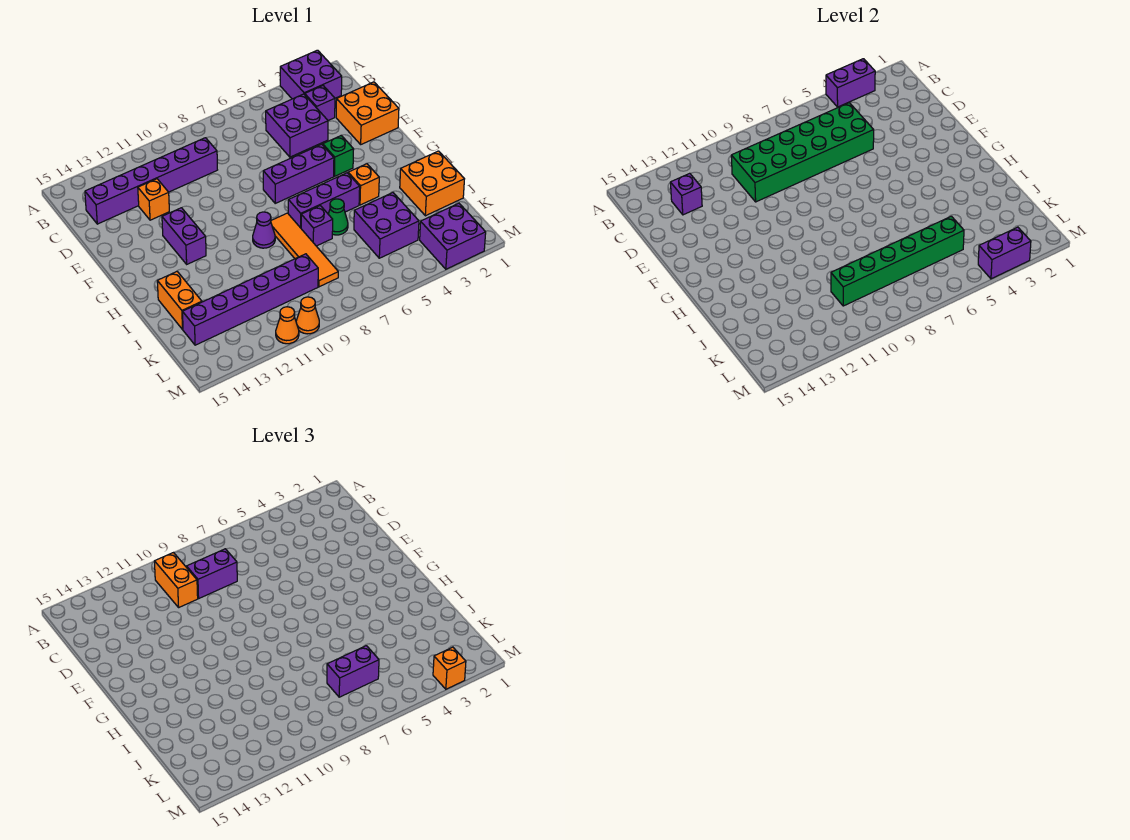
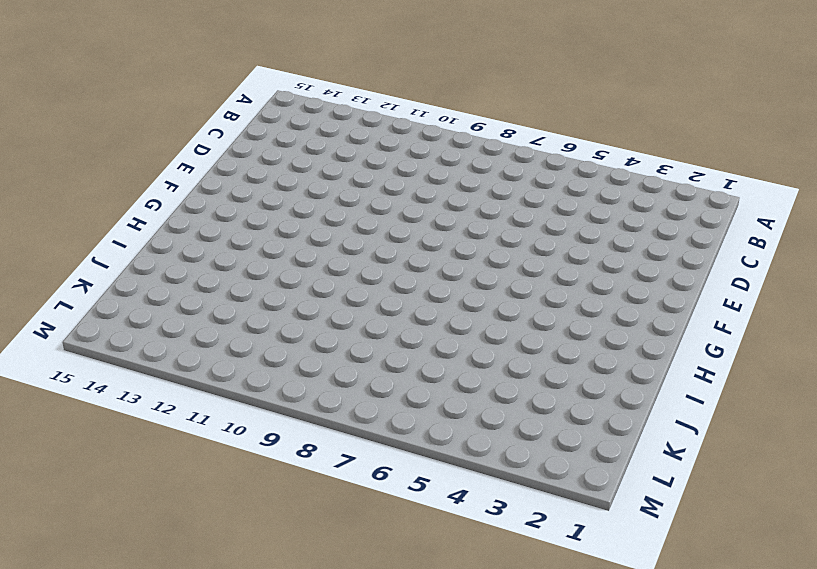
none -> purple 2x2 brick [280,50,342,99]
none -> purple 1x1 brick [305,86,335,120]
none -> purple 2x2 brick [266,94,328,157]
none -> purple 1x6 brick [85,138,217,224]

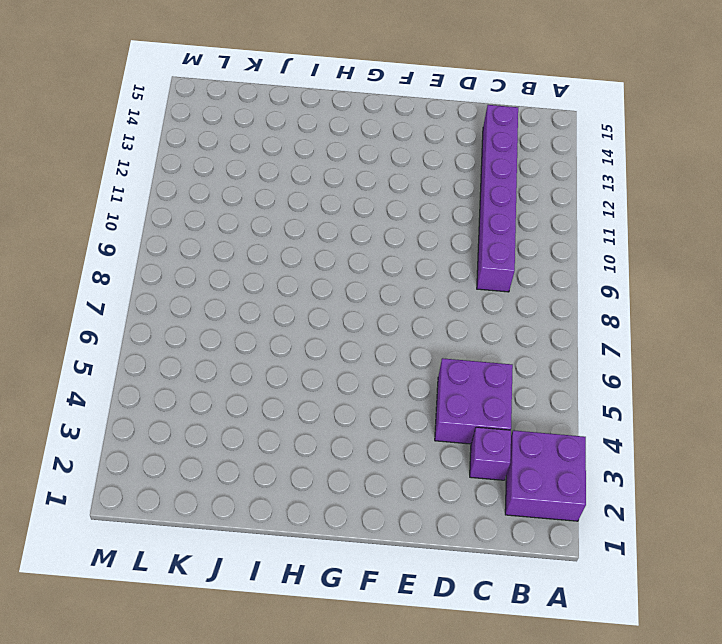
none -> orange 2x2 brick [336,82,399,144]
none -> orange 1x1 brick [138,179,169,220]
none -> green 1x1 brick [323,135,354,176]
none -> purple 1x3 brick [263,144,334,203]

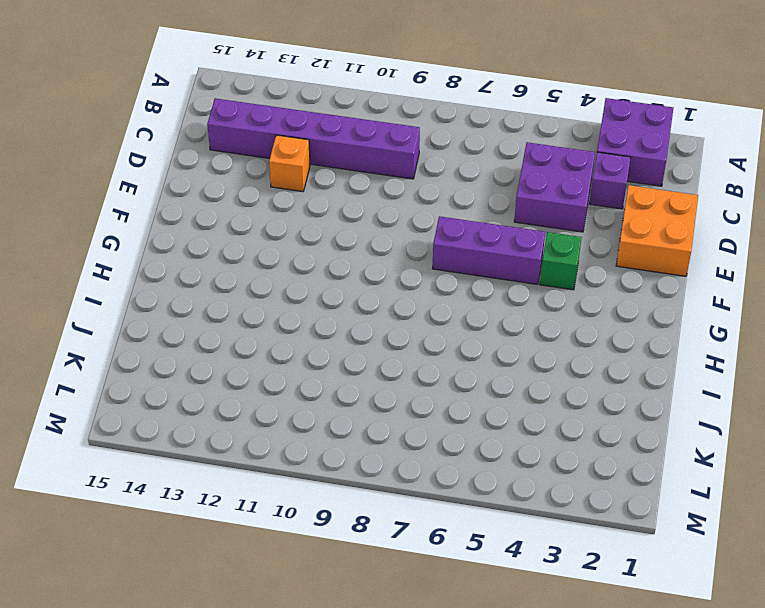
none -> purple 1x2 brick [162,208,206,264]
none -> orange 1x1 brick [348,164,379,205]
none -> purple 1x3 brick [288,173,360,228]
none -> orange 1x4 tile [271,213,338,287]

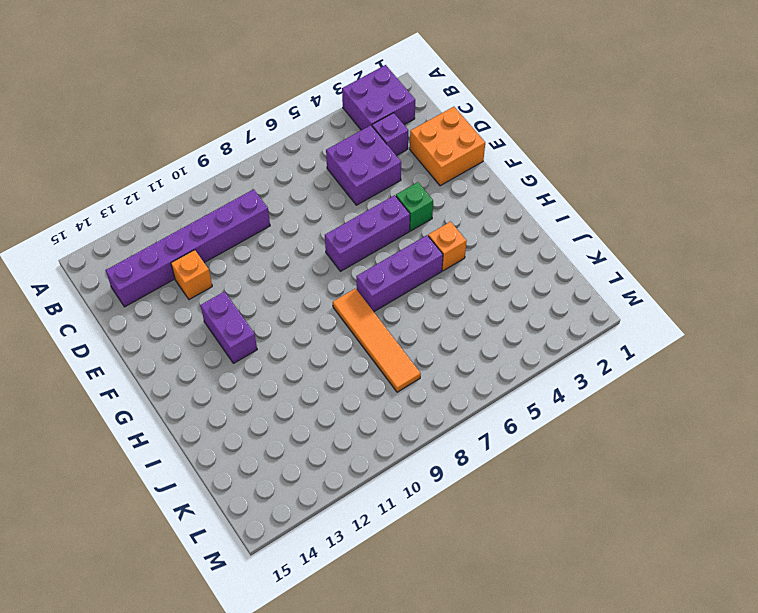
none -> purple 1x1 cone [253,212,275,248]
none -> orange 2x2 brick [400,151,464,216]
none -> green 1x1 cone [328,199,348,235]
none -> purple 1x1 brick [301,206,333,246]

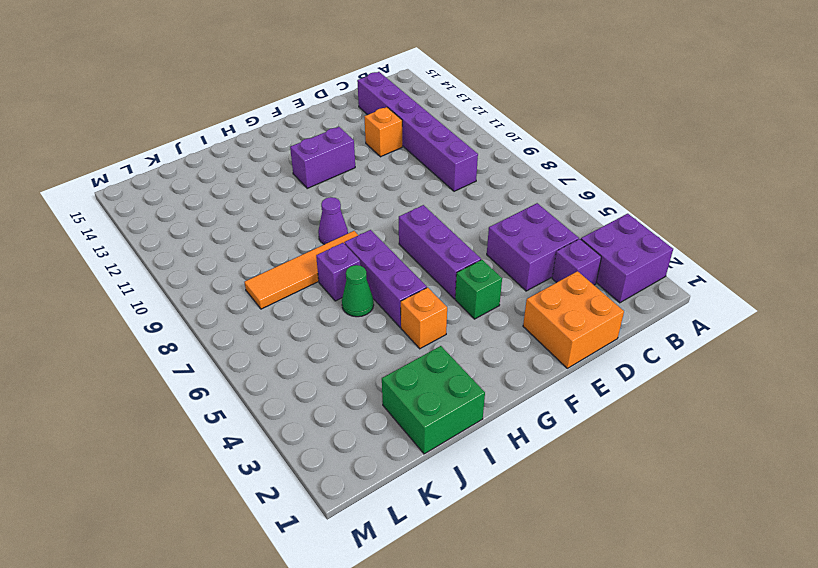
green 2x2 brick [382,346,485,454] -> orange 2x2 brick [400,151,464,216]
none -> orange 1x2 brick [157,271,202,329]
none -> purple 2x2 brick [354,193,419,258]
none -> purple 1x6 brick [183,254,318,345]
none -> purple 2x2 brick [420,203,486,269]

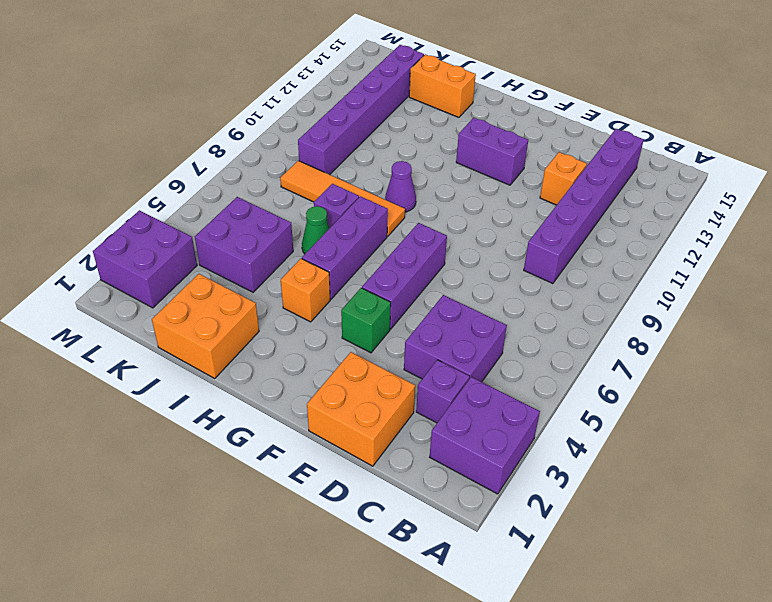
none -> orange 1x1 cone [296,297,319,334]
none -> orange 1x1 cone [276,307,299,344]
none -> purple 1x2 brick [826,59,875,107]
none -> green 2x6 brick [731,103,874,202]

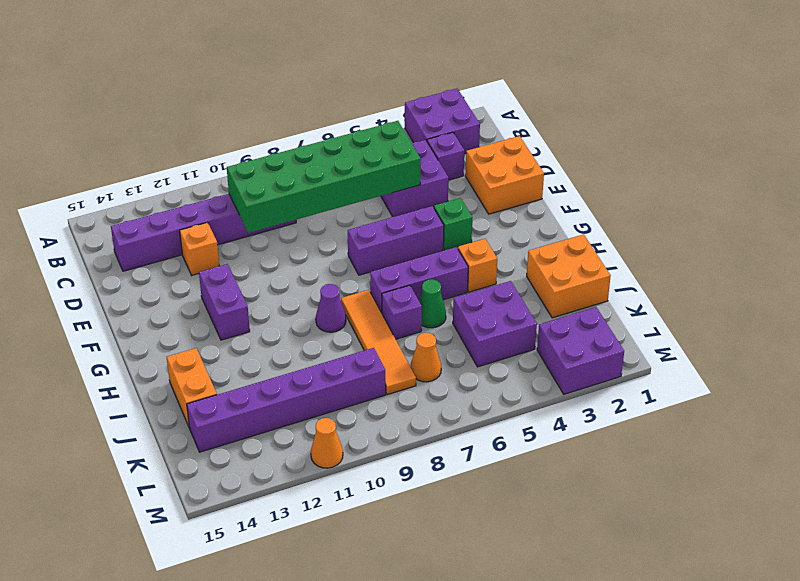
orange 1x1 cone [411,333,441,382] -> orange 1x1 cone moved to [296,297,319,334]
none -> purple 1x2 brick [826,59,875,107]
none -> purple 1x1 brick [670,173,702,215]
none -> green 1x6 brick [831,216,964,306]
none -> purple 1x2 brick [978,227,1031,279]

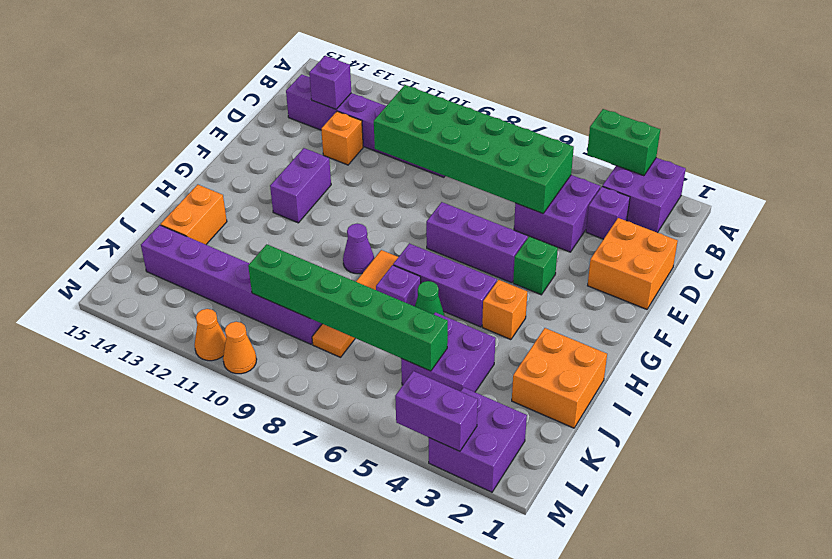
green 1x2 brick [587,109,660,176] -> purple 1x2 brick [826,59,875,107]
none -> orange 1x2 brick [154,552,198,607]
none -> purple 1x2 brick [187,549,237,598]
none -> purple 1x2 brick [327,646,379,697]
none -> orange 1x1 brick [433,647,466,689]

